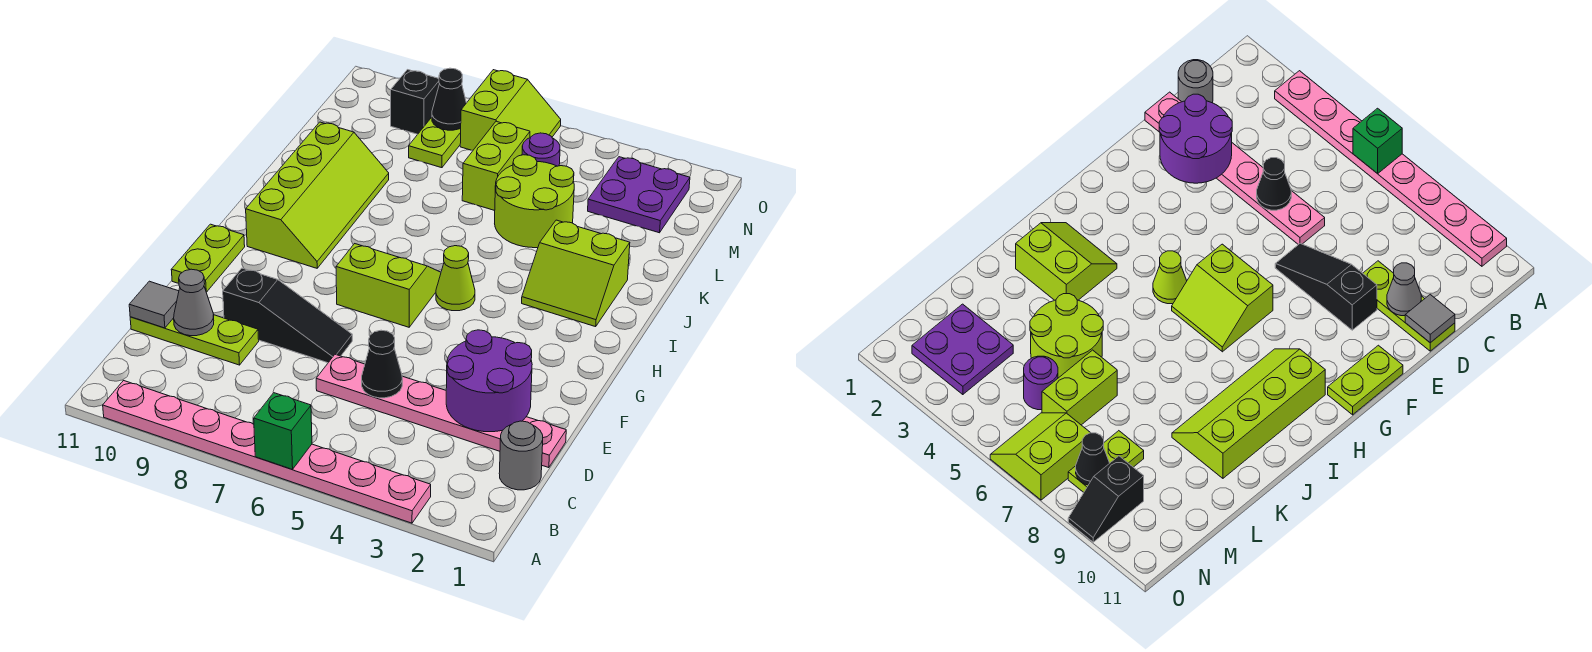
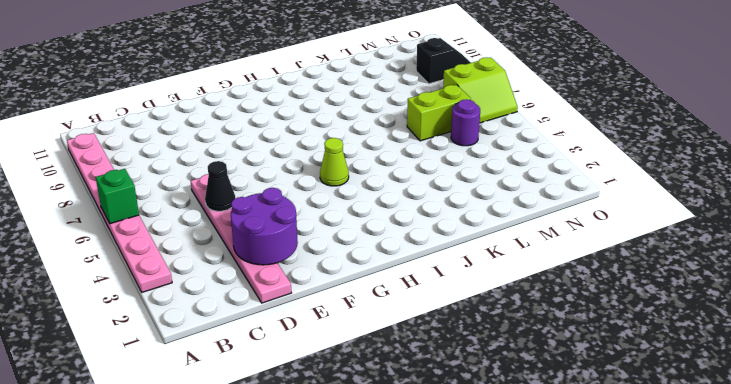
none -> grey 1x1 round brick [499,421,543,490]
none -> lime 1x3 plate [130,315,259,365]
none -> black 1x3 slope [223,268,352,363]

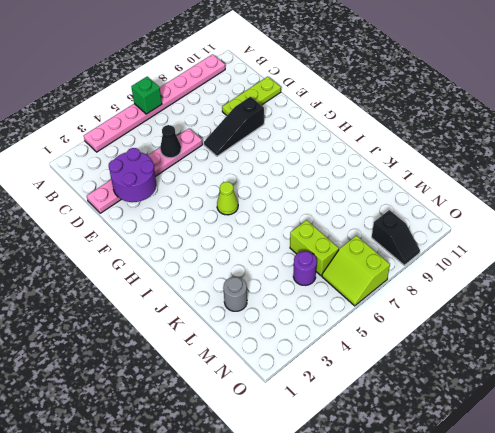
grey 1x1 round brick [223,277,247,311] -> grey 1x1 round brick moved to [499,421,543,490]
none -> lime 1x2 plate [171,224,245,292]
none -> lime 2x2 slope [336,244,441,327]
none -> lime 2x4 slope [246,122,389,268]

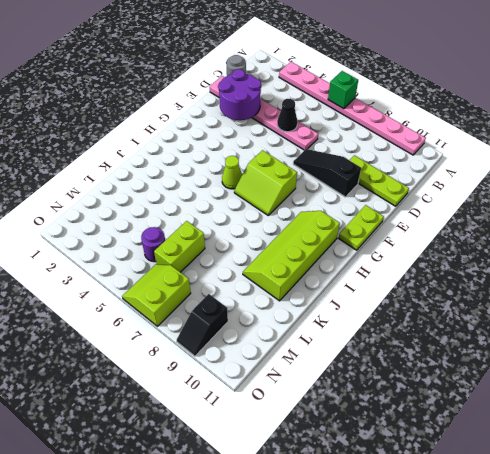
none -> lime 2x2 slope [522,220,630,327]
none -> lime 2x2 round brick [495,155,574,248]
none -> purple 2x2 plate [588,157,690,233]

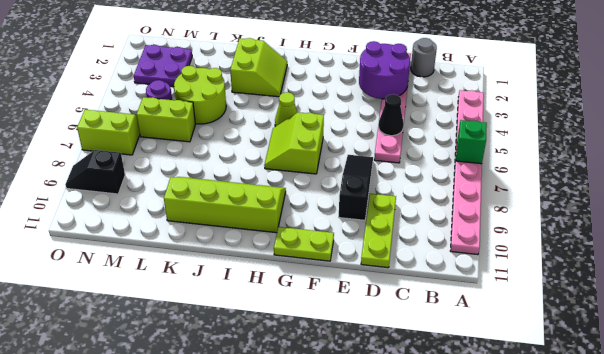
none -> lime 1x2 plate [409,117,461,168]
none -> grey 1x1 cone [174,269,214,336]
none -> grey 1x1 tile [129,281,179,328]

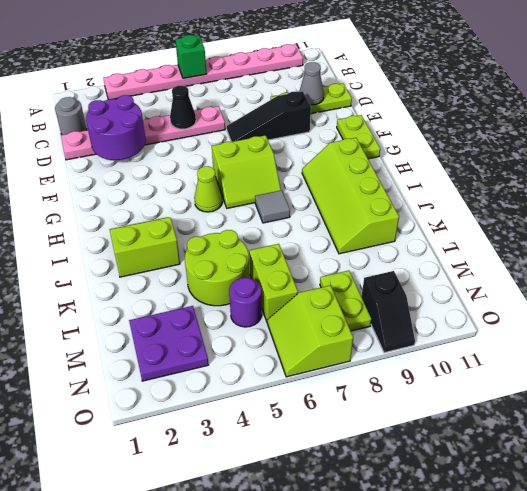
grey 1x1 tile [255,190,290,223] -> grey 1x1 tile moved to [129,281,179,328]
none -> black 1x1 cone [432,68,466,130]

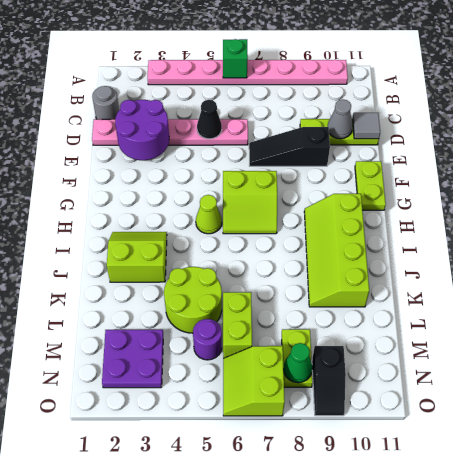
green 1x1 cone [283,343,312,383] -> black 1x1 cone [432,68,466,130]

